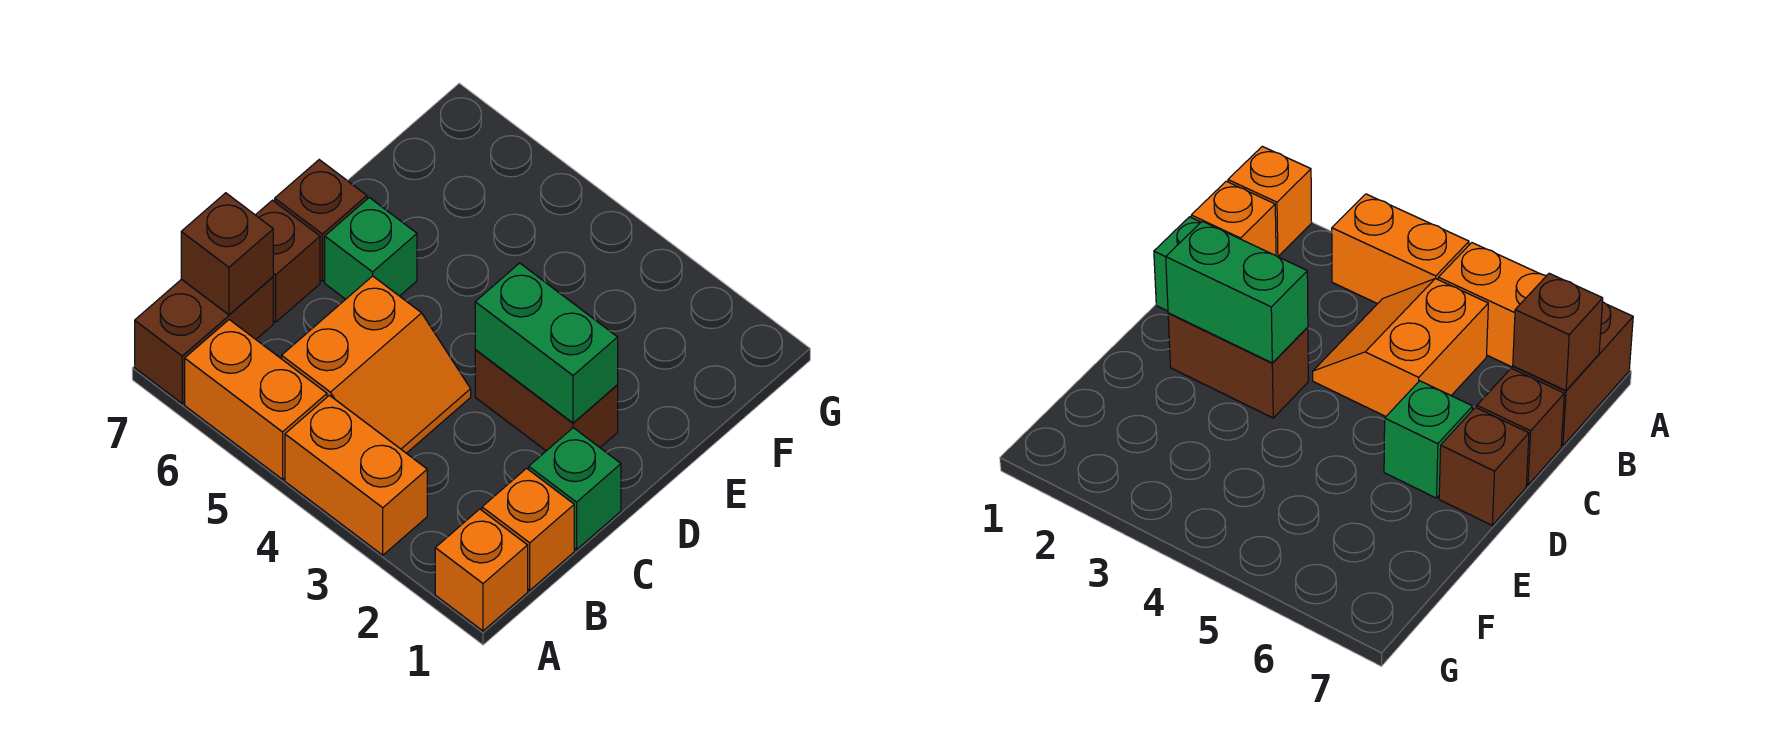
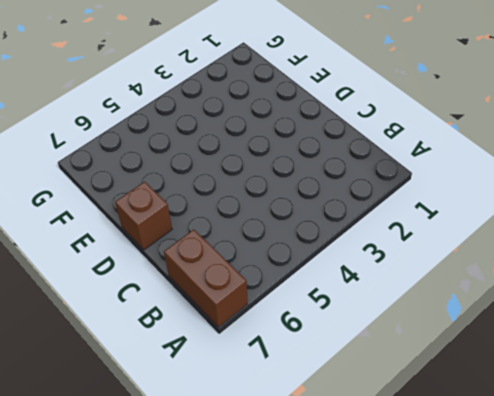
none -> orange 1x1 brick [435,509,528,631]
none -> orange 1x2 brick [285,395,427,555]
none -> orange 1x2 brick [185,320,327,479]

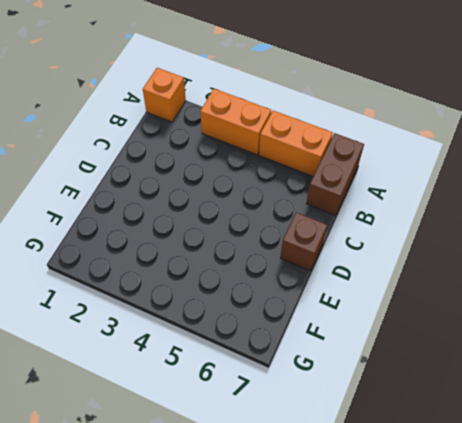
none -> orange 1x1 brick [482,468,574,590]
none -> orange 2x2 slope [282,276,471,453]
none -> green 1x1 brick [529,428,621,550]

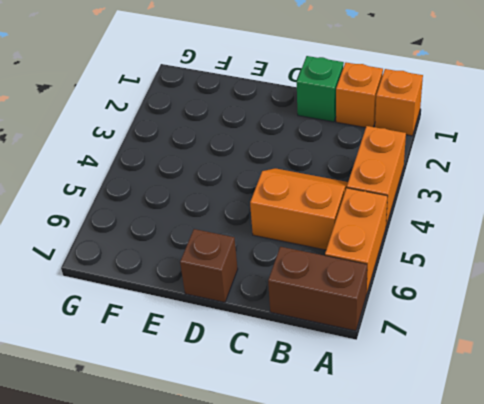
none -> brown 1x1 brick [256,200,320,322]
none -> brown 1x2 brick [475,350,618,451]
none -> green 1x1 brick [325,197,417,299]

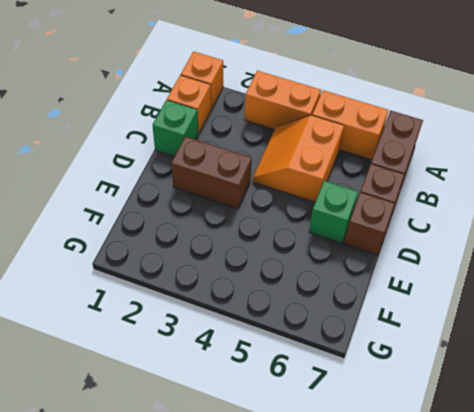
none -> brown 1x1 brick [181,193,273,315]
none -> green 1x2 brick [475,263,618,423]

